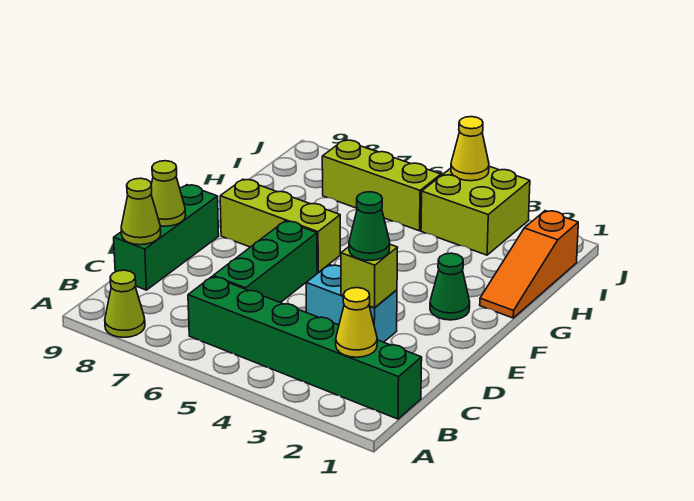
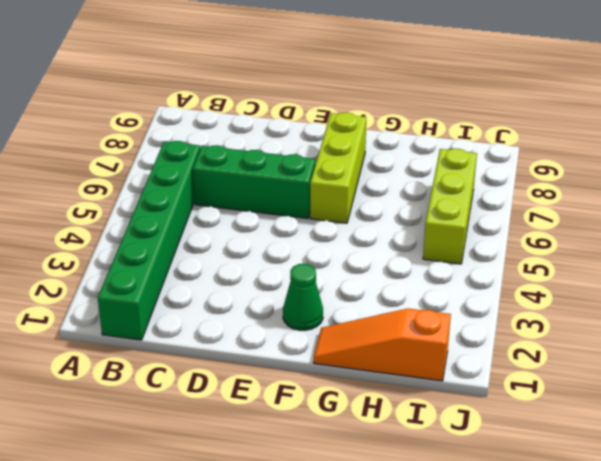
none -> lime 1x1 cone [105,270,145,337]
none -> green 1x3 brick [114,185,219,290]
none -> cyan 1x2 brick [306,265,397,342]

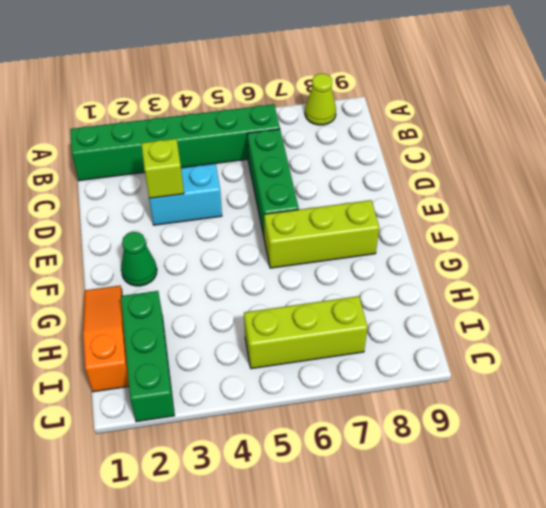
green 1x3 brick [121,291,174,422] -> green 1x3 brick moved to [114,185,219,290]
none -> lime 2x2 brick [421,166,530,255]
none -> yellow 1x1 cone [336,288,377,357]
none -> lime 1x1 cone [121,178,161,245]

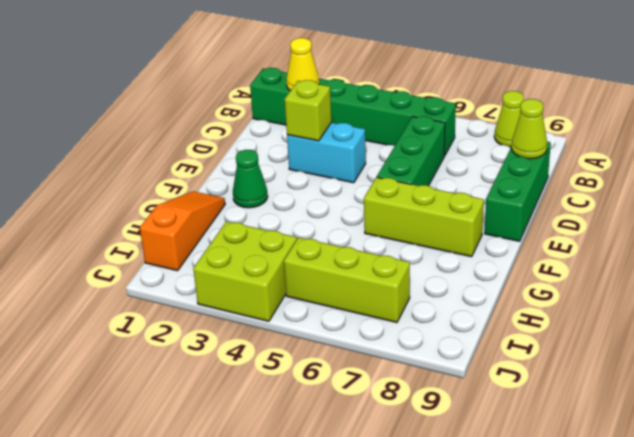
none -> lime 1x1 cone [151,161,186,226]
none -> yellow 1x1 cone [451,117,489,181]
none -> green 1x1 cone [349,192,390,261]

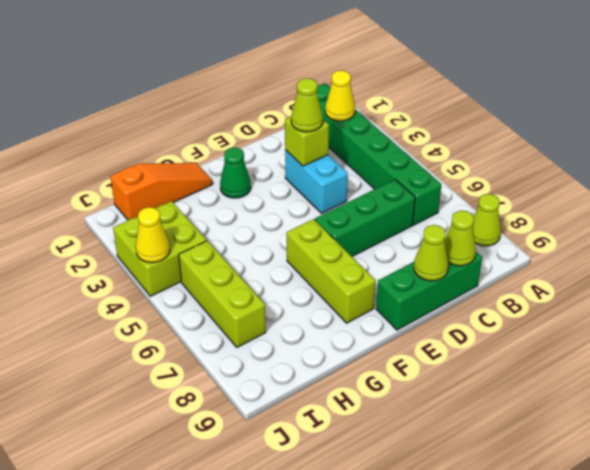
lime 1x1 cone [291,78,323,132] -> green 1x1 cone [349,192,390,261]

